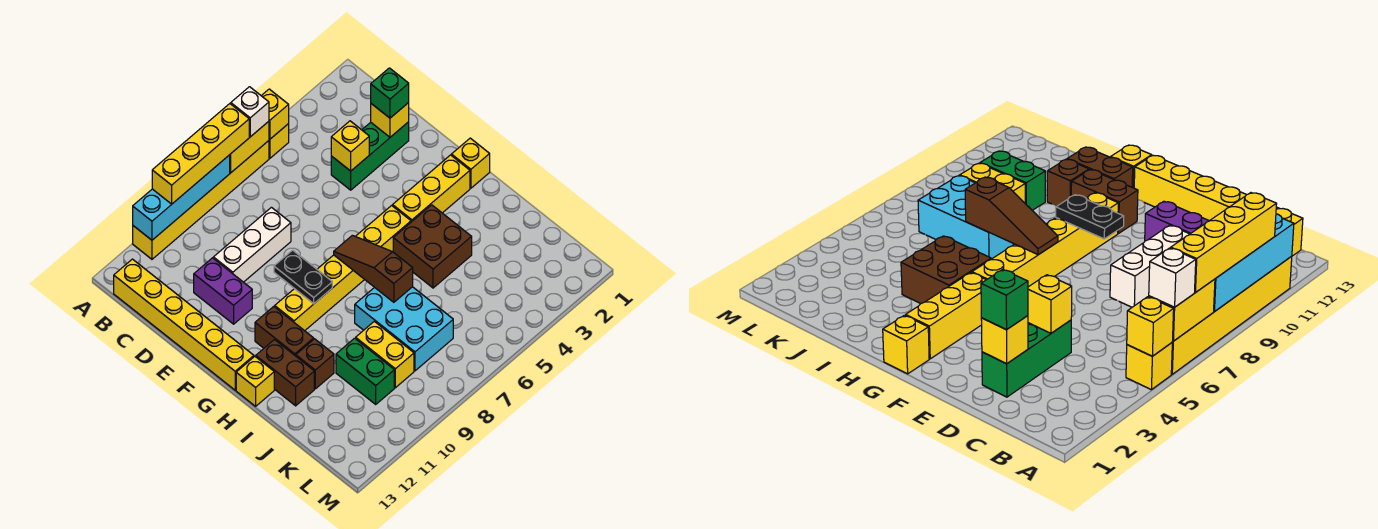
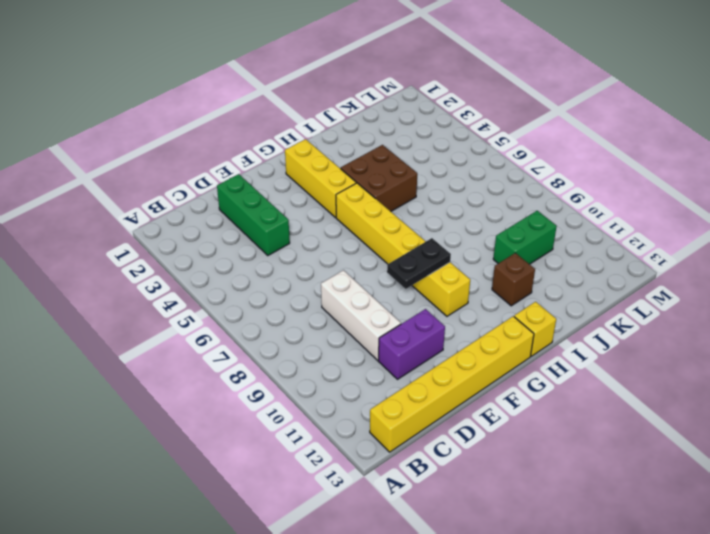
none -> yellow 1x1 brick [269,124,289,158]
none -> yellow 1x6 brick [133,141,269,259]
none -> yellow 1x1 brick [451,138,490,188]

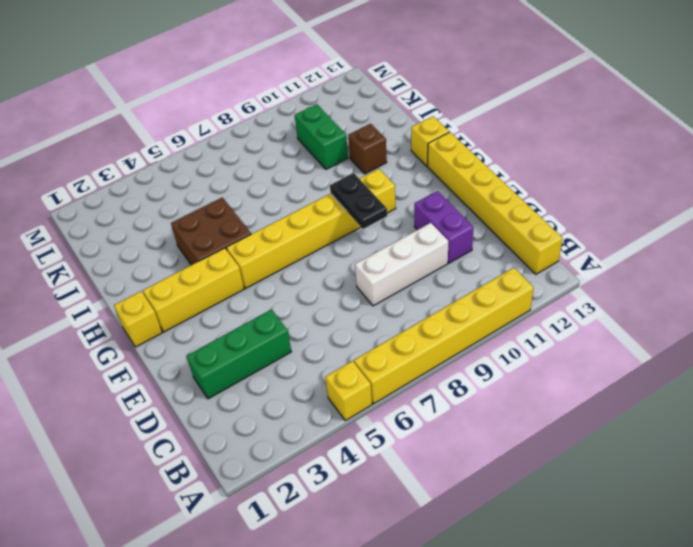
none -> brown 1x2 brick [255,307,314,356]
none -> brown 1x2 brick [256,340,314,406]
none -> cyan 2x3 brick [355,287,453,371]

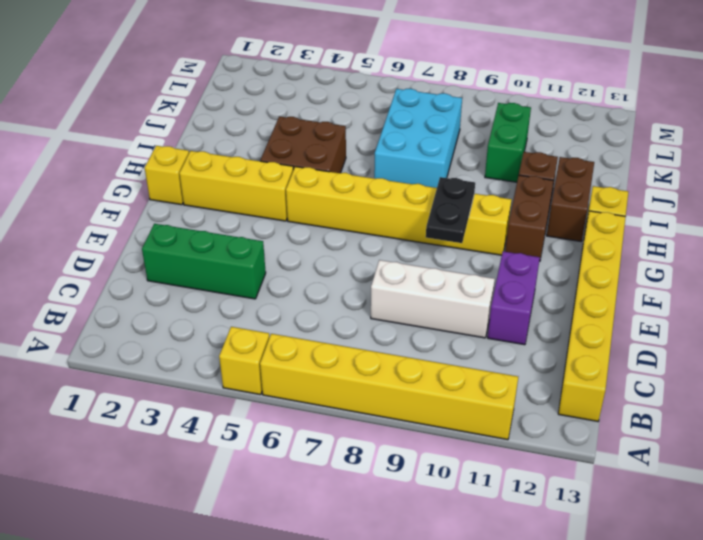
none -> yellow 1x2 brick [356,321,414,388]
none -> yellow 1x1 brick [261,89,289,139]
none -> yellow 1x2 brick [230,121,269,173]

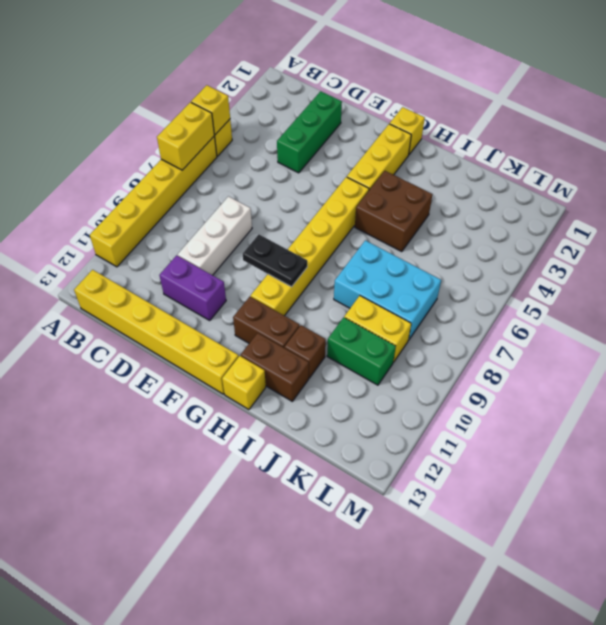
none -> cyan 1x4 brick [133,155,230,240]
none -> yellow 1x1 brick [371,103,409,137]
none -> yellow 1x1 brick [331,121,369,171]

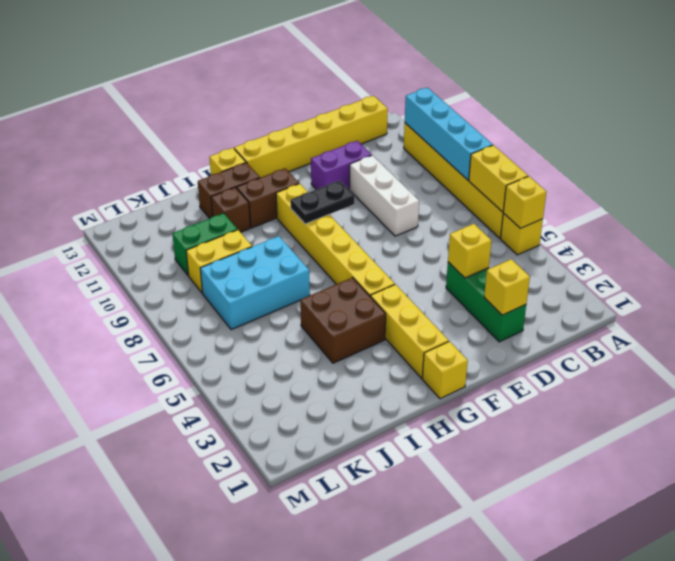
none -> brown 1x3 slope [334,235,413,302]
none -> white 1x1 brick [231,87,269,137]
none -> yellow 1x4 brick [152,104,249,204]

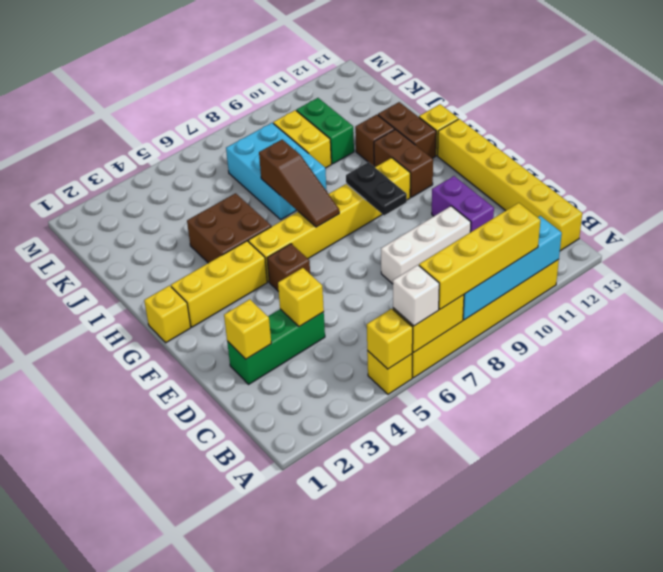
brown 1x1 brick [267,244,310,292] -> none
none -> green 1x1 brick [371,68,409,118]

